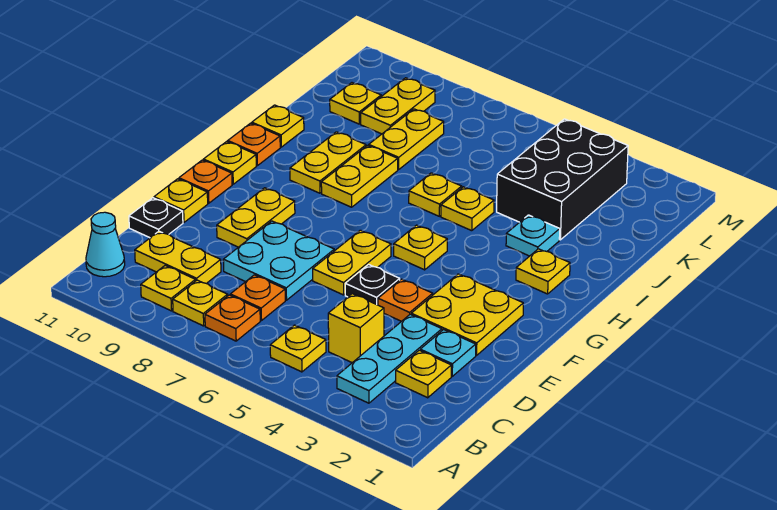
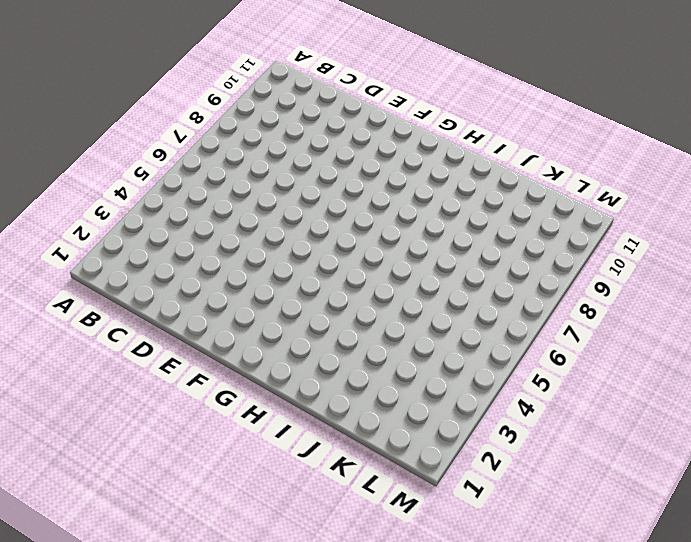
none -> cyan 1x3 plate [337,314,442,403]
none -> yellow 1x1 plate [270,325,326,372]
none -> orange 1x1 plate [205,295,260,341]
none -> yellow 1x1 plate [173,280,228,326]

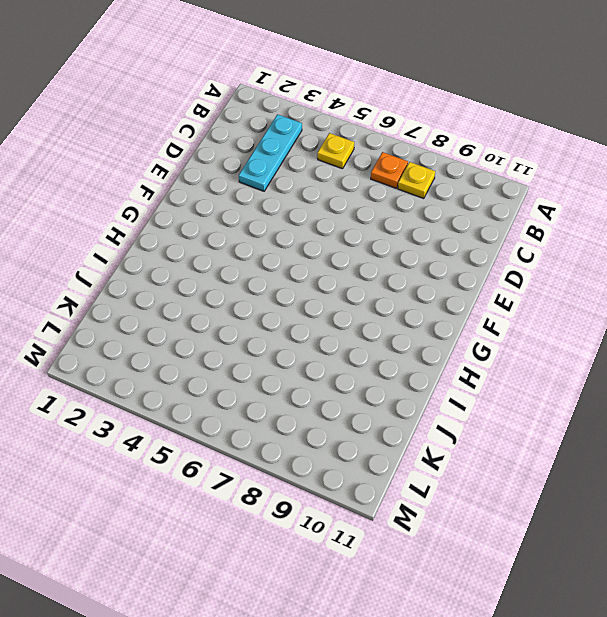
none -> yellow 1x1 plate [141,266,195,311]
none -> cyan 1x1 cone [86,212,125,277]
none -> yellow 1x1 plate [396,350,451,398]
none -> yellow 1x1 brick [328,294,384,363]

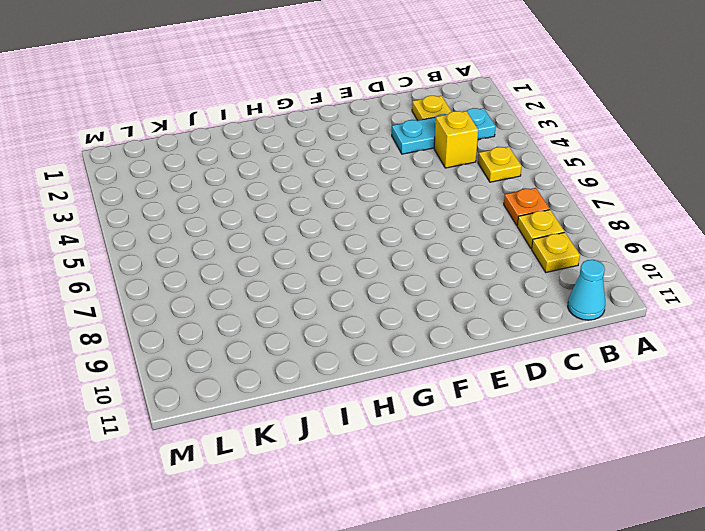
none -> orange 1x1 plate [230,275,285,321]
none -> yellow 1x2 plate [135,231,221,283]
none -> cyan 1x1 plate [420,330,476,376]
none -> cyan 2x2 plate [223,221,334,300]

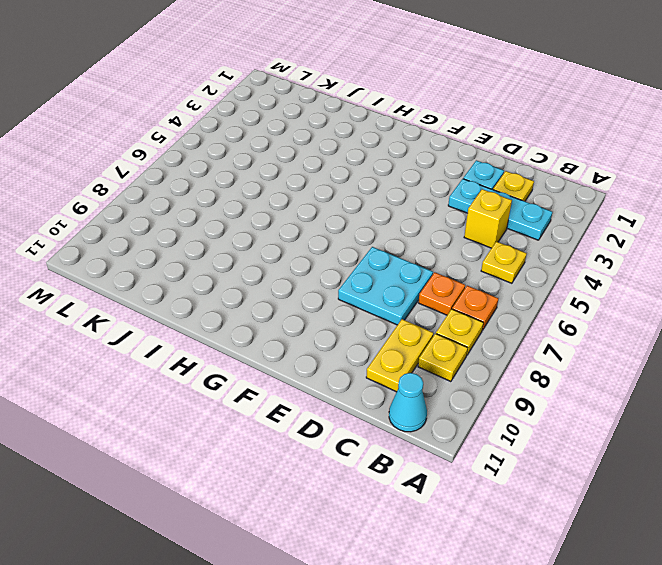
none -> black 1x1 plate [129,198,183,238]
none -> yellow 2x2 plate [411,274,523,355]
none -> orange 1x1 plate [378,279,433,321]
none -> black 1x1 plate [345,265,400,305]

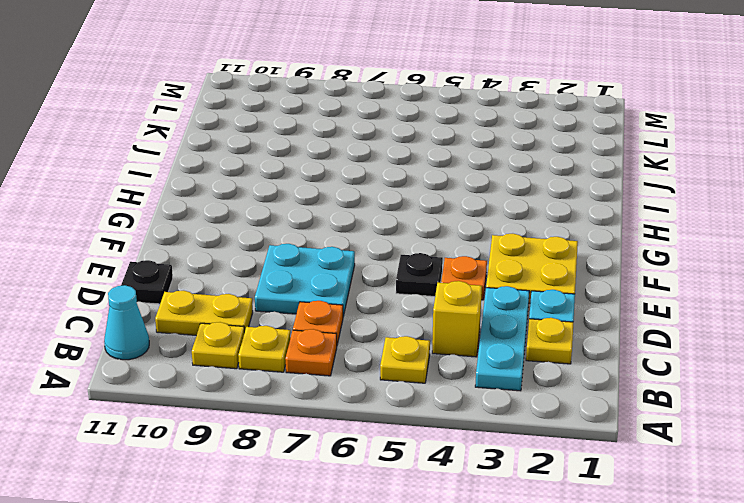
none -> yellow 1x2 plate [313,230,391,295]
none -> yellow 1x2 plate [217,188,295,247]
none -> yellow 1x1 plate [154,179,208,222]
none -> orange 1x1 plate [179,160,232,203]

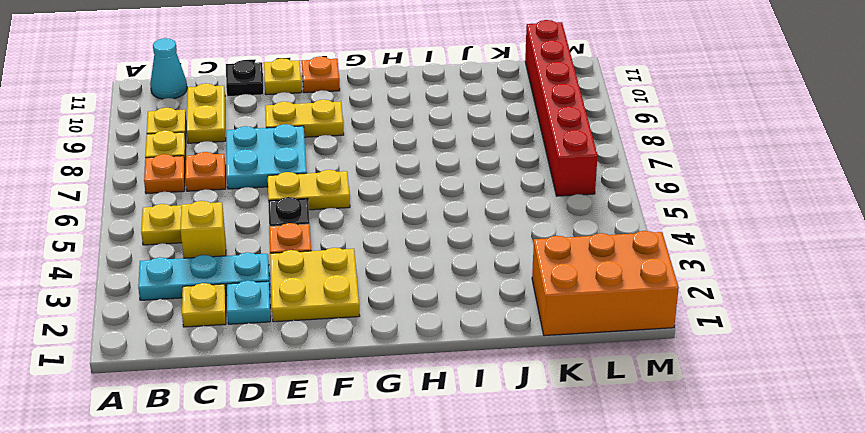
orange 2x3 brick [532,231,679,336] -> none
red 1x6 brick [525,20,598,196] -> yellow 1x2 plate [361,78,435,134]
none -> yellow 1x1 plate [394,225,447,270]
none -> yellow 1x1 plate [204,141,256,184]
none -> yellow 1x1 plate [516,249,570,294]
none -> yellow 1x2 plate [321,145,398,207]

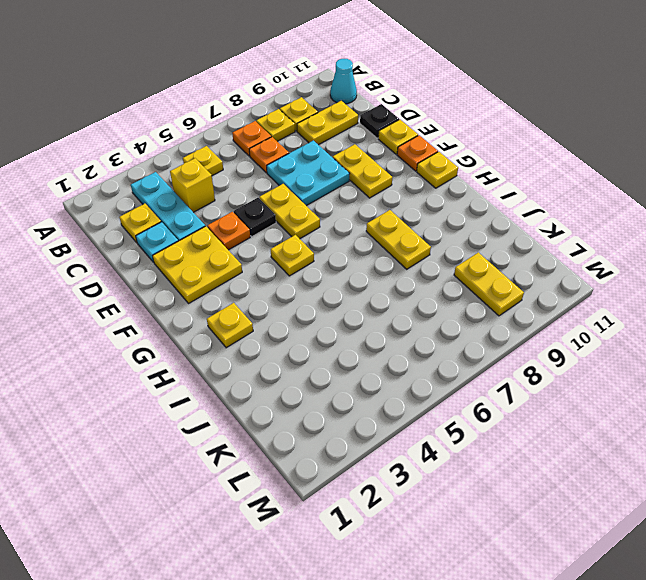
none -> yellow 1x2 plate [290,132,366,193]
none -> orange 1x1 plate [228,123,280,166]
none -> cyan 1x1 plate [506,215,560,256]
none -> yellow 1x1 plate [441,187,494,231]

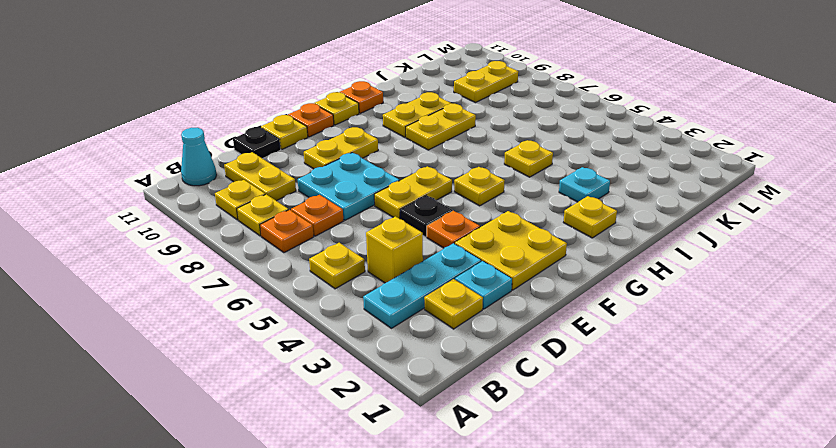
none -> yellow 1x1 plate [409,173,462,216]
none -> yellow 1x1 plate [252,105,304,147]
none -> black 2x3 brick [497,119,628,240]
none -> yellow 1x2 plate [369,109,444,170]

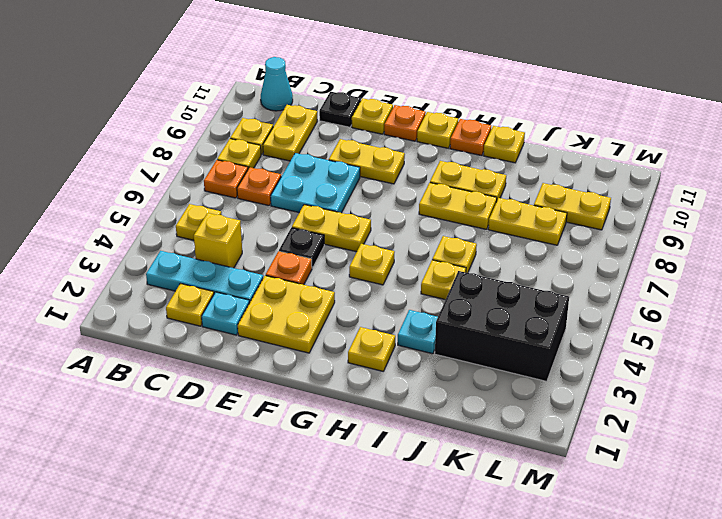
none -> yellow 1x1 plate [330,83,381,124]

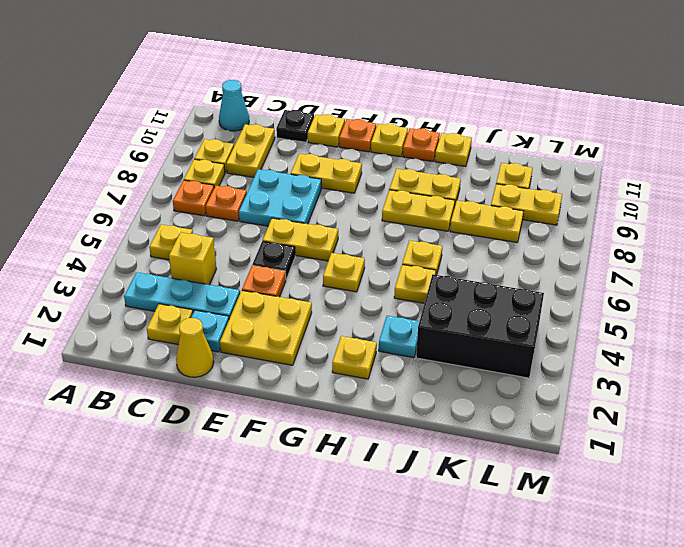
yellow 1x1 cone [176,318,214,377] -> none

